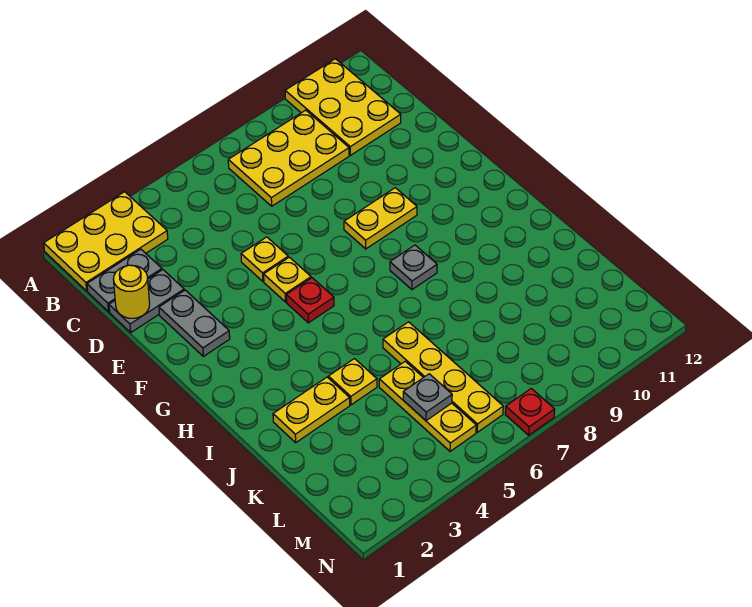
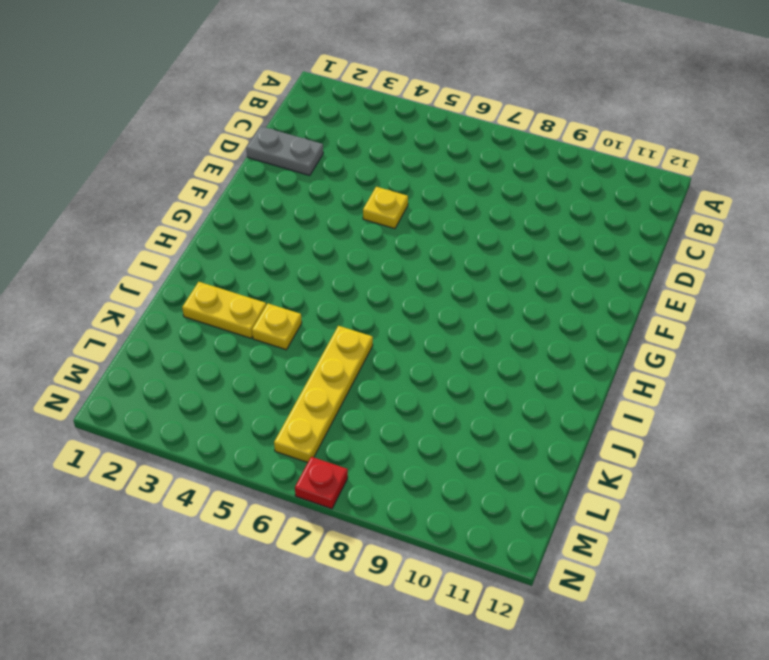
none -> yellow 2x3 plate [44,192,168,291]
none -> yellow 2x3 plate [285,59,401,155]
none -> yellow 2x3 plate [228,110,349,206]

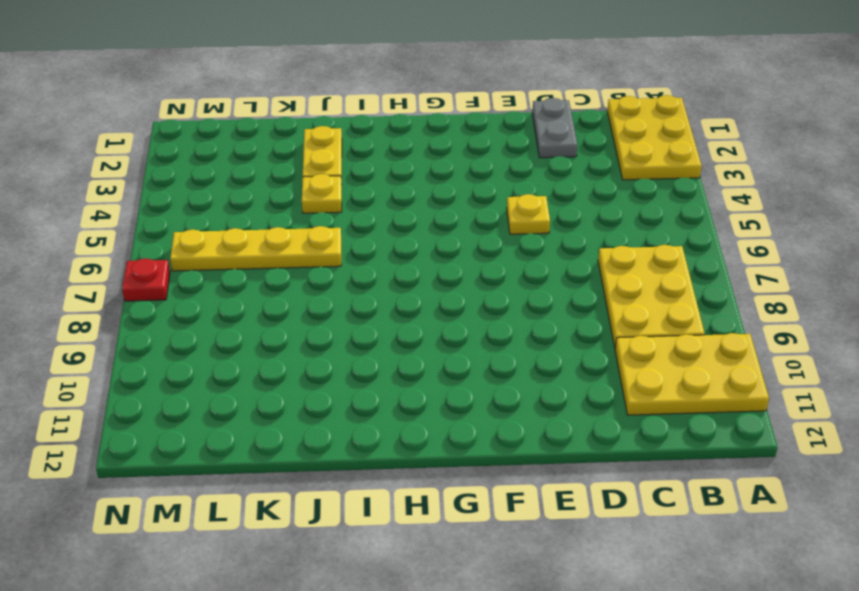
none -> grey 1x2 plate [87,249,162,312]
none -> grey 1x2 plate [159,290,230,356]
none -> yellow 1x1 plate [264,257,311,302]

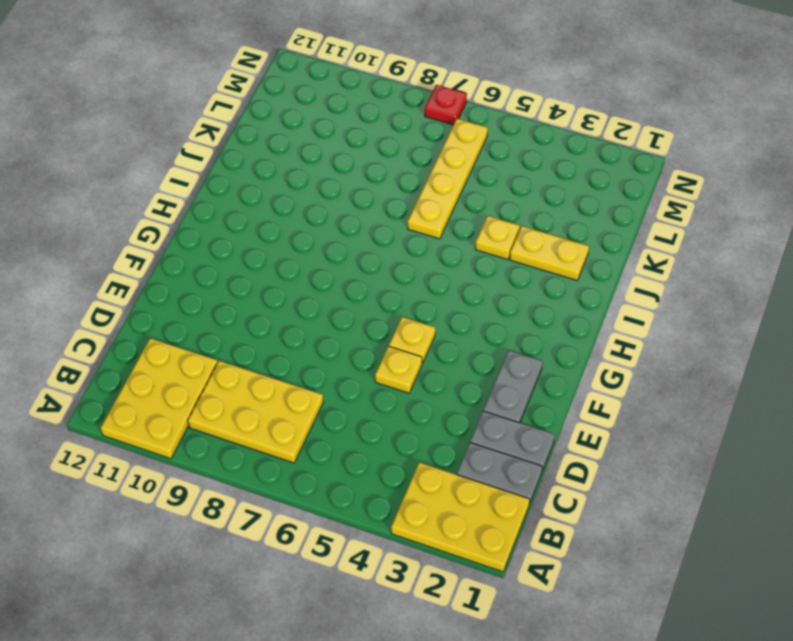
none -> yellow 1x2 plate [344,188,417,249]
none -> red 1x1 plate [286,278,334,323]
none -> grey 1x1 plate [390,245,437,290]

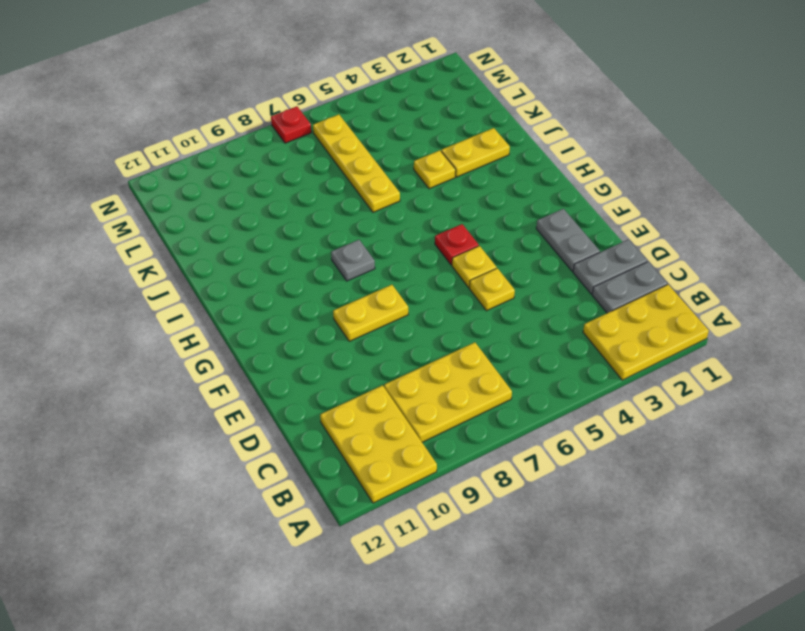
none -> yellow 1x3 plate [379,361,476,451]
none -> yellow 1x1 round brick [113,265,150,318]
none -> grey 1x1 plate [403,374,452,421]

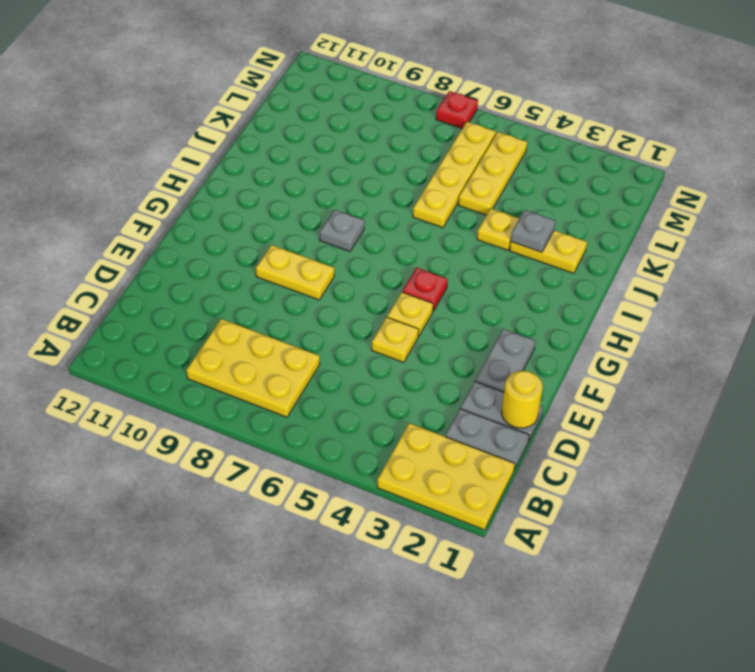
grey 1x1 plate [511,210,555,252] -> grey 1x1 plate moved to [403,374,452,421]
none -> yellow 2x3 plate [285,59,401,155]

